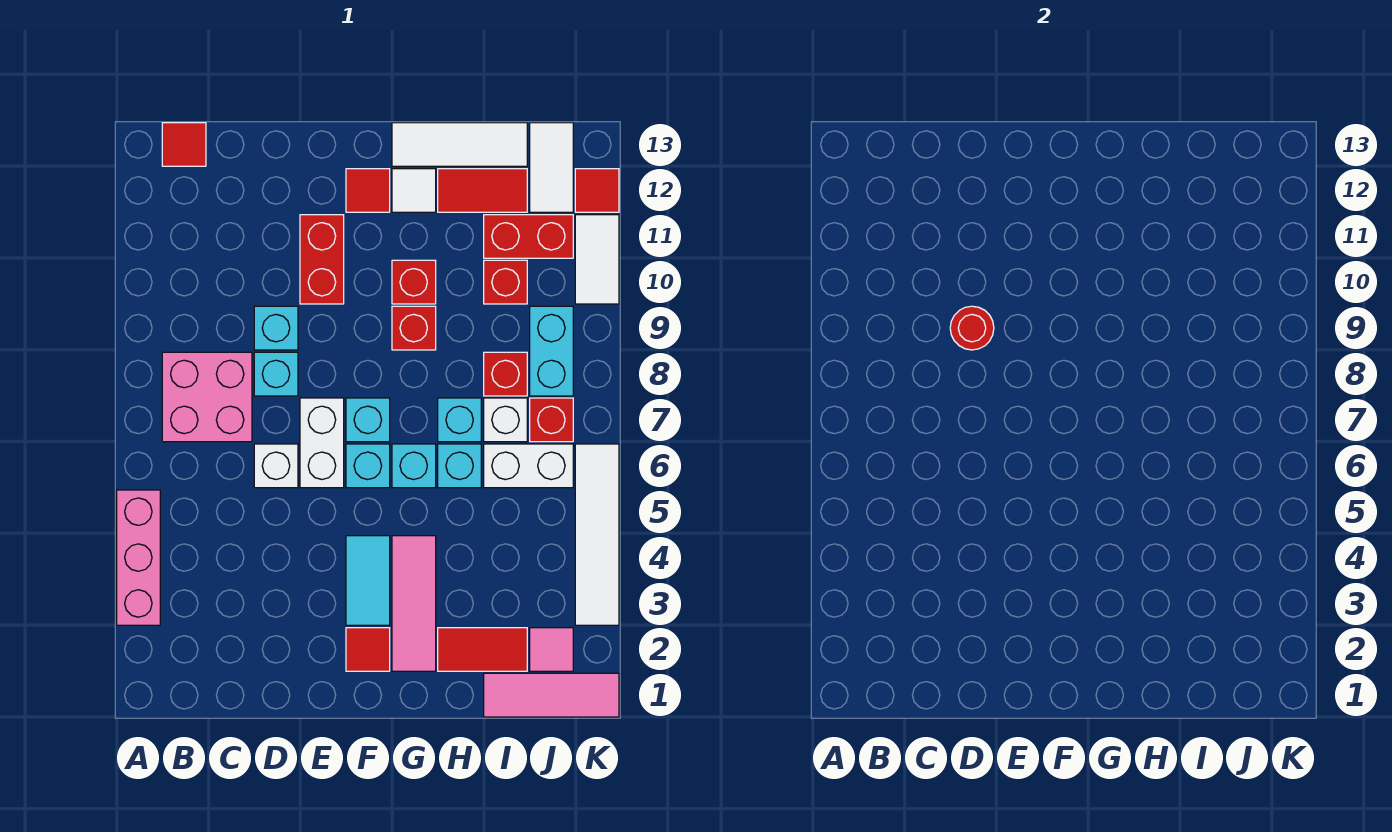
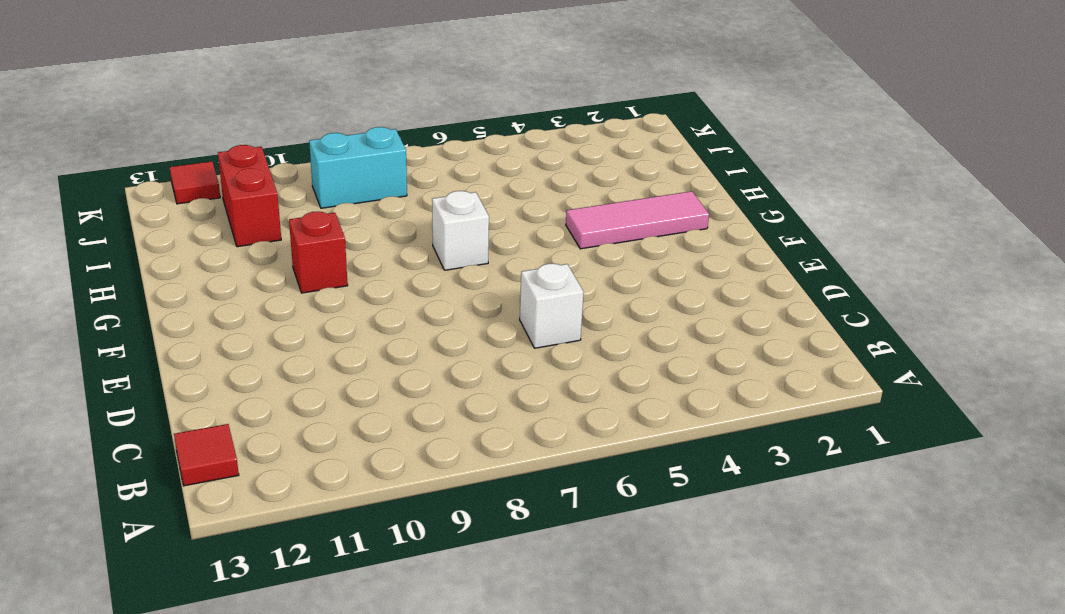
white 1x1 brick [432,191,489,270] -> white 1x1 brick moved to [484,398,527,442]
none -> pink 1x3 brick [117,490,160,625]
none -> pink 2x2 brick [162,352,252,442]
none -> cyan 1x1 brick [254,352,298,396]
none -> cyan 1x1 brick [254,306,298,350]

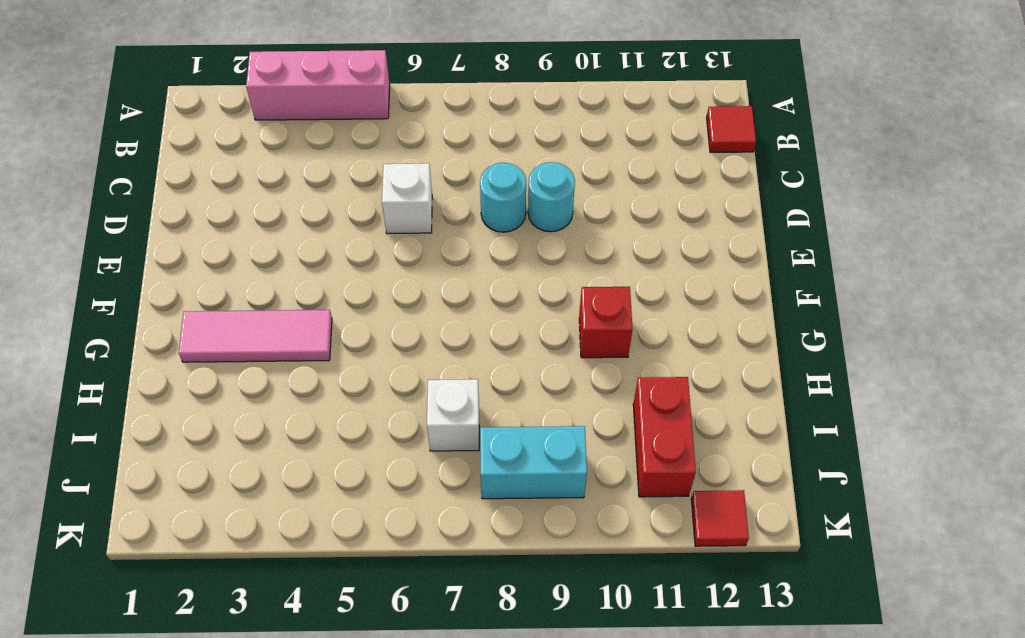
cyan 1x1 round brick [480,163,526,232] -> cyan 1x1 brick [254,352,298,396]
cyan 1x1 round brick [528,162,575,232] -> cyan 1x1 brick [254,306,298,350]
none -> pink 2x2 brick [162,352,252,442]
none -> white 1x2 brick [300,398,344,488]
none -> red 1x2 brick [300,215,344,304]
none -> red 1x1 tile [346,628,390,671]

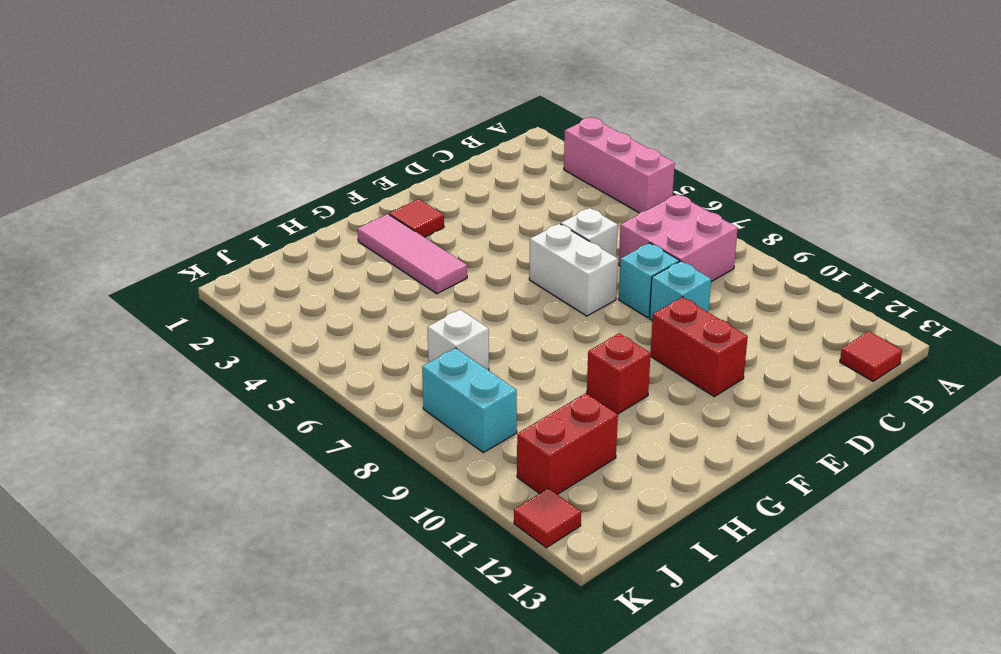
none -> cyan 1x2 tile [346,536,390,625]
none -> cyan 1x1 brick [346,444,390,488]
none -> cyan 1x1 brick [346,398,390,442]
none -> red 1x1 tile [346,169,390,212]

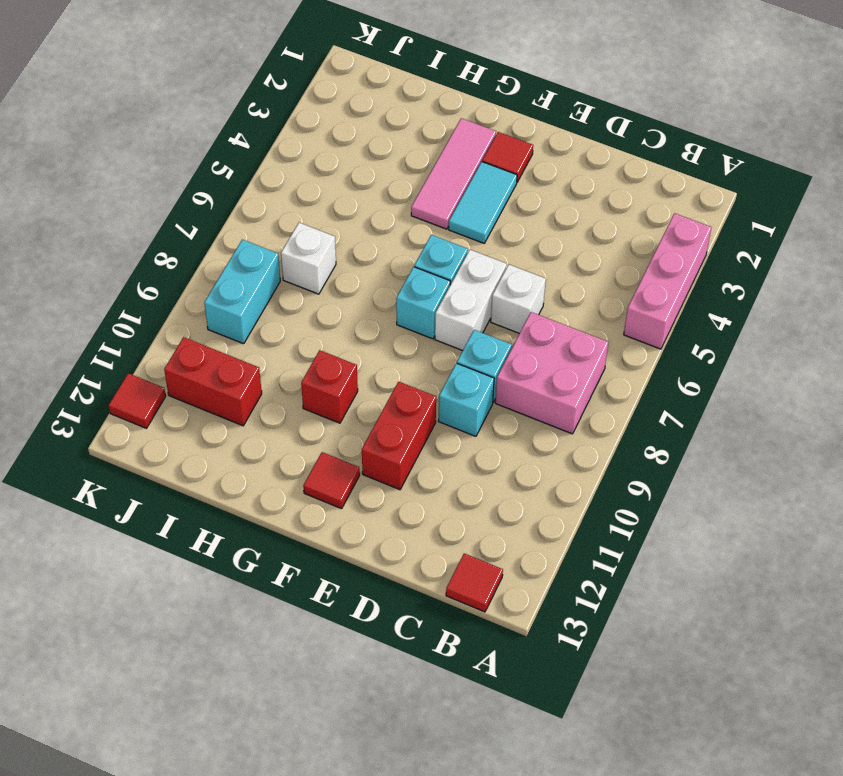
none -> cyan 1x1 brick [392,444,436,488]
none -> red 1x1 brick [392,306,436,350]
none -> white 1x1 tile [392,169,436,212]
none -> white 1x3 tile [392,123,527,166]

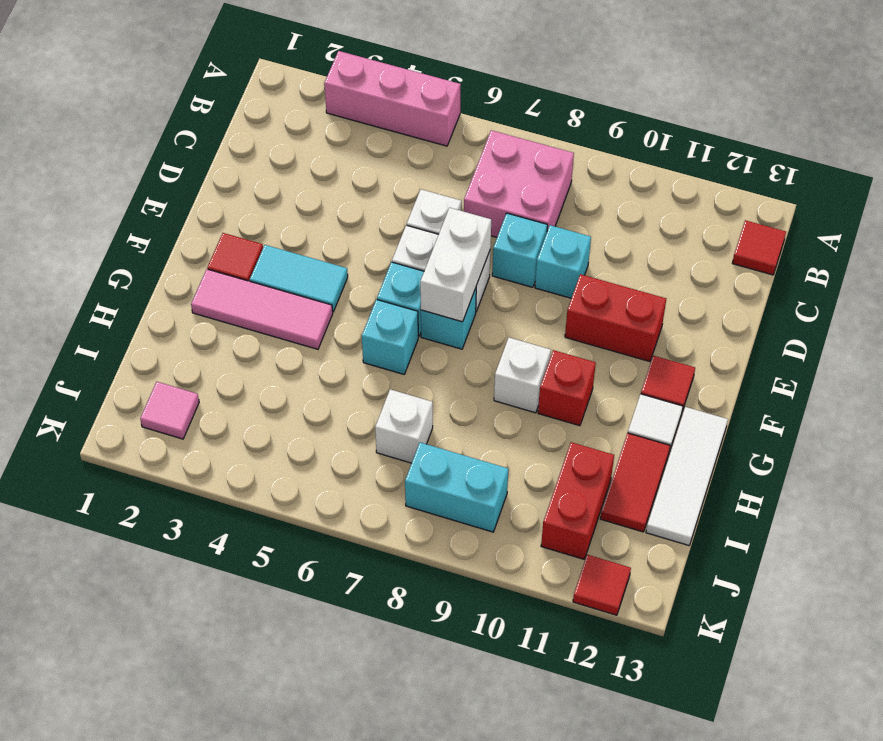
white 1x2 brick [420,208,491,322] -> white 1x2 brick moved to [484,444,573,488]
white 1x1 brick [494,338,551,413] -> red 1x1 brick [392,306,436,350]
none -> red 1x2 tile [438,628,527,671]
none -> cyan 1x1 brick [438,444,481,488]
none -> cyan 1x1 brick [438,398,481,442]
none -> pink 1x3 tile [484,673,619,717]

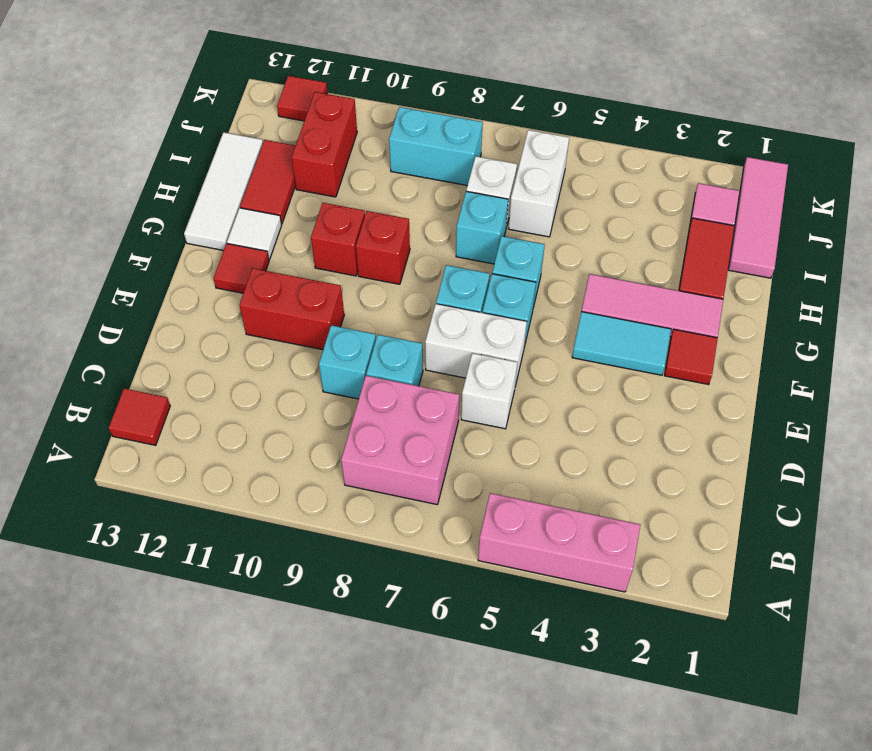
none -> cyan 1x1 brick [438,444,481,488]
none -> red 1x1 brick [484,352,527,396]
none -> red 1x1 brick [484,260,527,304]
none -> red 1x1 brick [530,398,573,442]

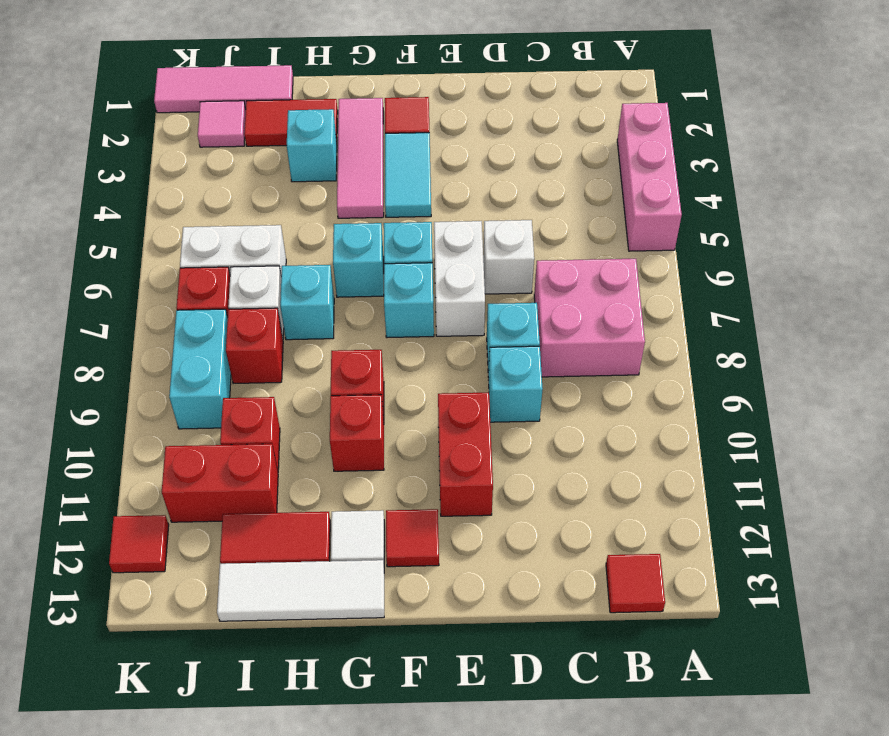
cyan 1x1 brick [287,109,337,182] -> cyan 1x1 brick moved to [438,444,481,488]
none -> white 1x2 tile [530,123,573,212]
none -> white 1x4 tile [575,444,619,625]
none -> white 1x2 tile [575,215,619,304]
none -> red 1x1 round brick [950,306,994,350]

